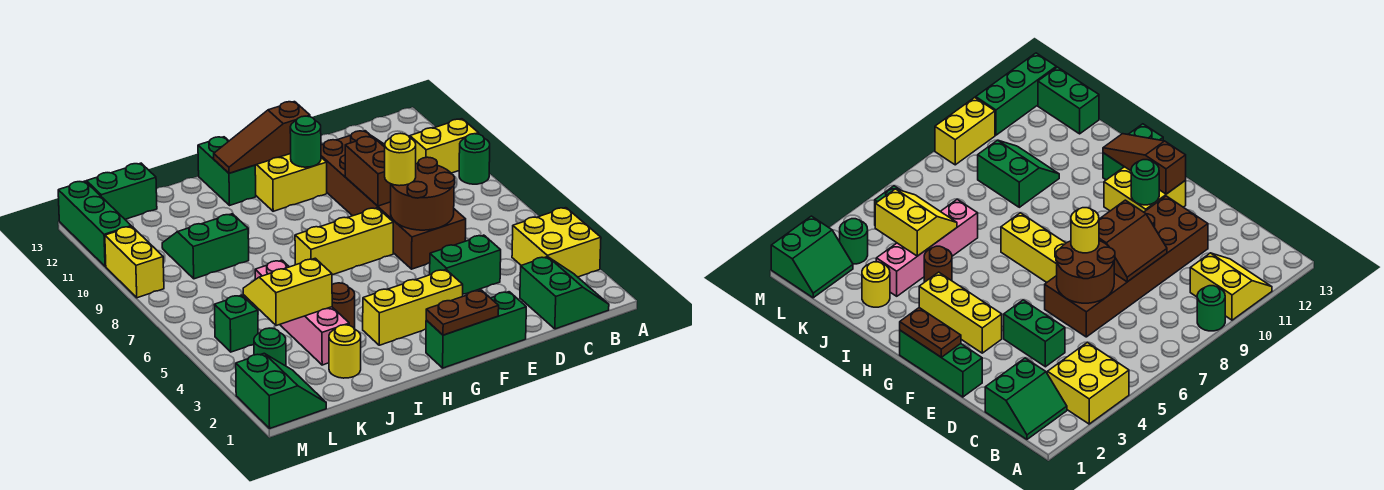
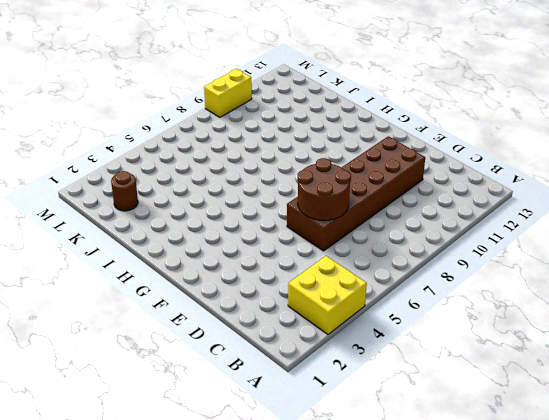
brown 1x1 round brick [111,171,138,211] -> brown 1x1 round brick moved to [332,283,355,328]
none -> green 1x1 round brick [459,134,490,184]
none -> yellow 2x2 slope [409,119,479,173]
none -> green 2x2 slope [520,257,609,329]

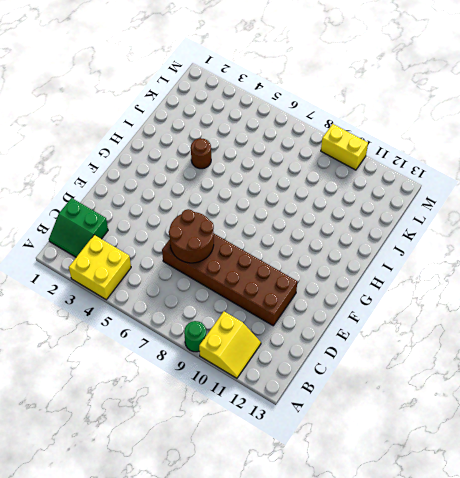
none -> green 1x2 brick [430,235,501,294]
none -> green 1x3 brick [426,292,526,368]
none -> yellow 1x3 brick [363,270,463,345]

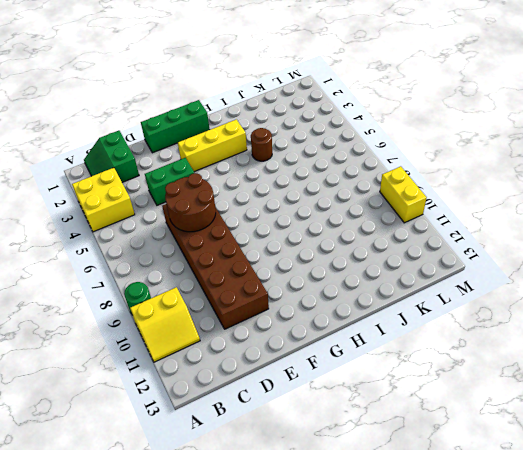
none -> yellow 1x3 brick [295,208,393,275]
none -> yellow 2x2 brick [255,154,327,211]
none -> green 1x2 brick [198,137,256,205]

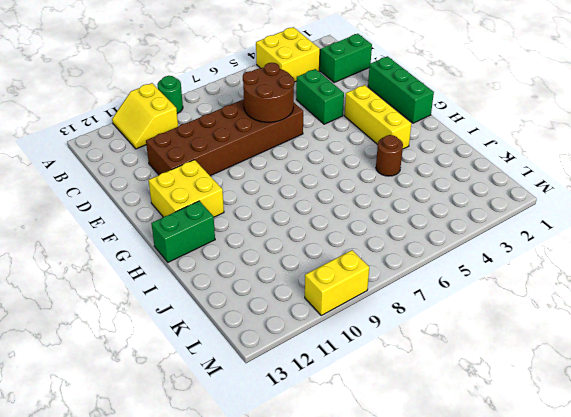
none -> yellow 1x3 brick [295,208,393,275]
none -> yellow 1x1 round brick [329,325,361,378]
none -> pink 1x4 brick [255,260,349,365]

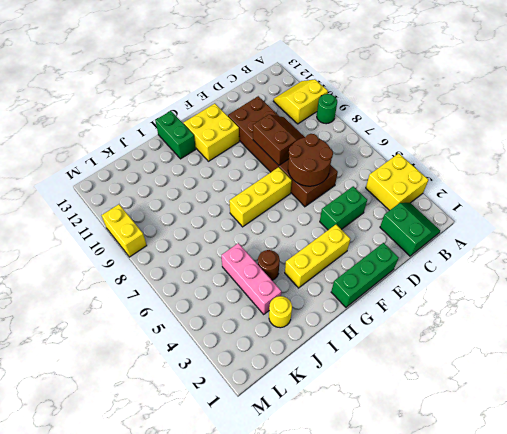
pink 1x3 brick [221,243,281,314] -> pink 1x4 brick [255,260,349,365]
none -> green 2x2 slope [162,214,249,279]
none -> green 1x2 brick [87,163,157,219]
none -> green 2x2 slope [236,354,326,428]

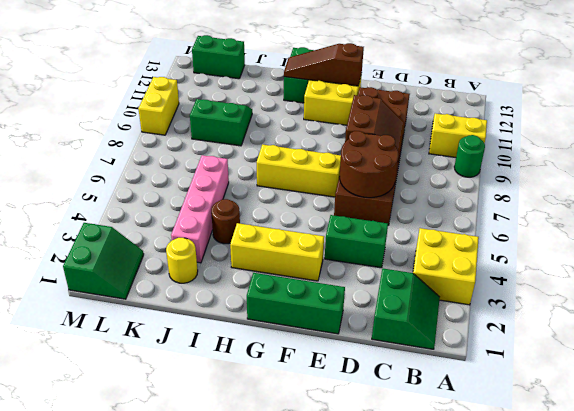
none -> green 1x1 round brick [254,328,286,366]
none -> green 1x1 brick [215,295,258,352]
none -> green 1x3 brick [58,181,131,267]

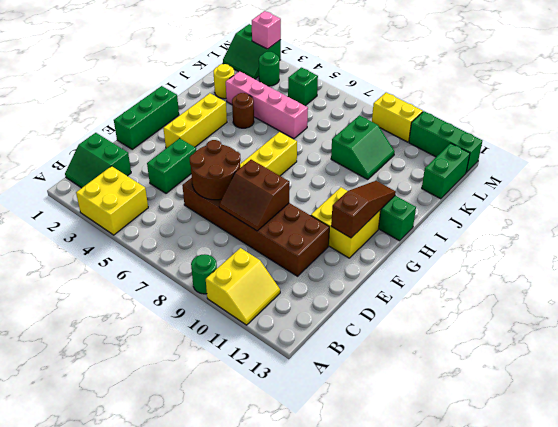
pink 1x1 brick [252,11,281,49] -> none
none -> brown 1x2 plate [426,290,499,335]
none -> green 1x1 round brick [290,116,321,167]
none -> yellow 2x2 slope [243,258,332,326]

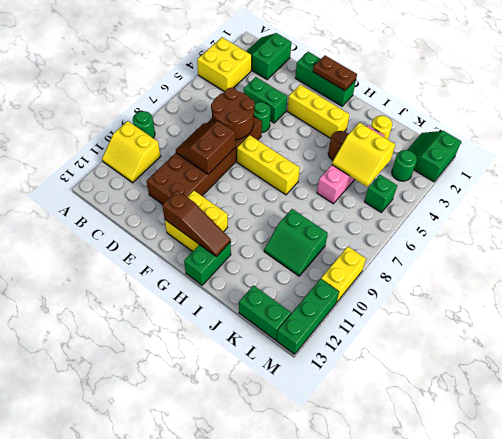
green 1x1 round brick [254,102,271,133] -> green 1x1 round brick moved to [290,116,321,167]
none -> yellow 1x1 round brick [385,133,416,186]

